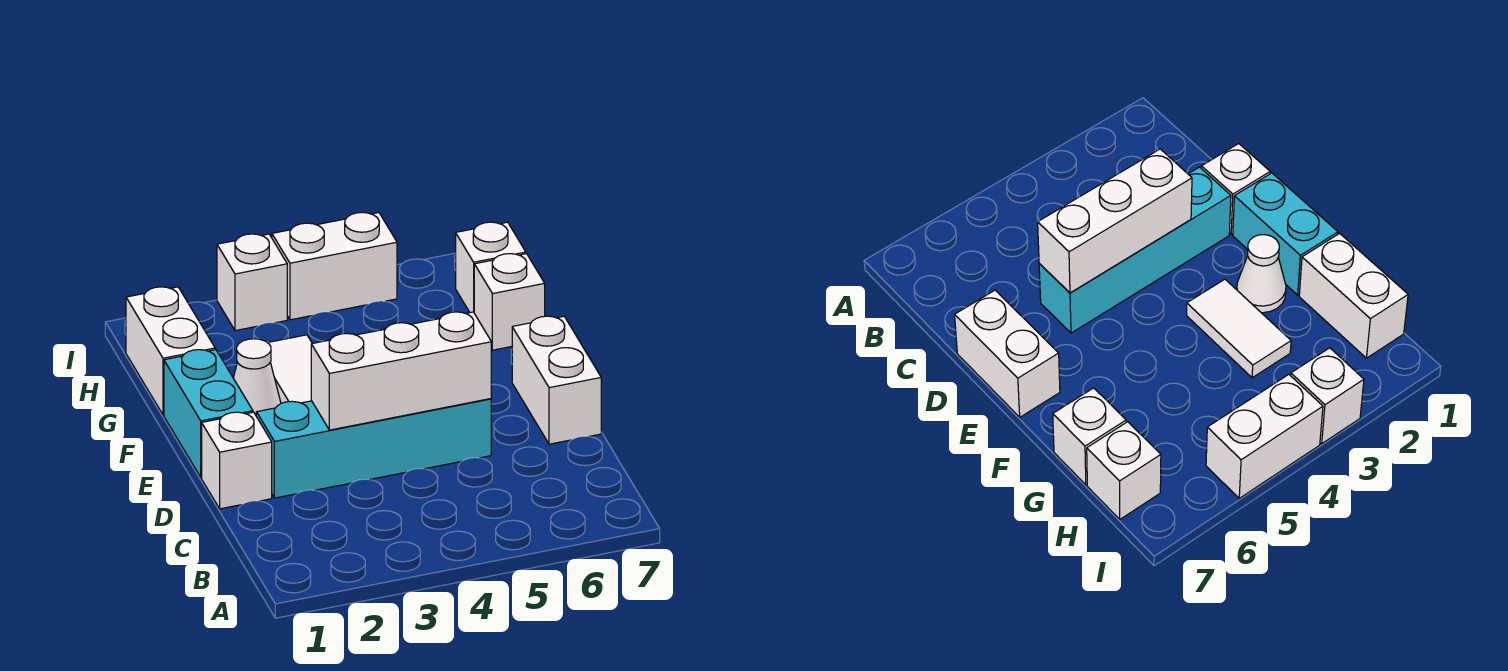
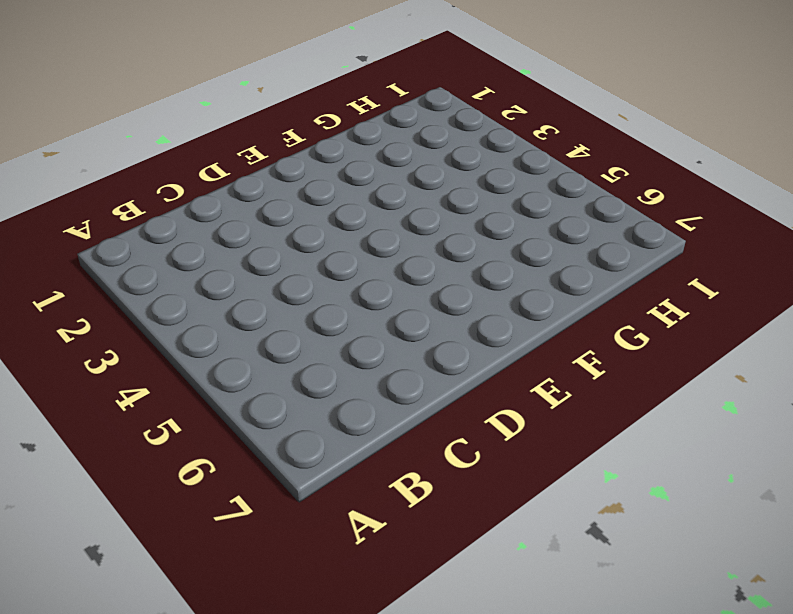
none -> white 1x1 brick [202,412,272,509]
none -> cyan 1x4 brick [256,399,491,498]
none -> white 1x2 brick [512,316,601,444]

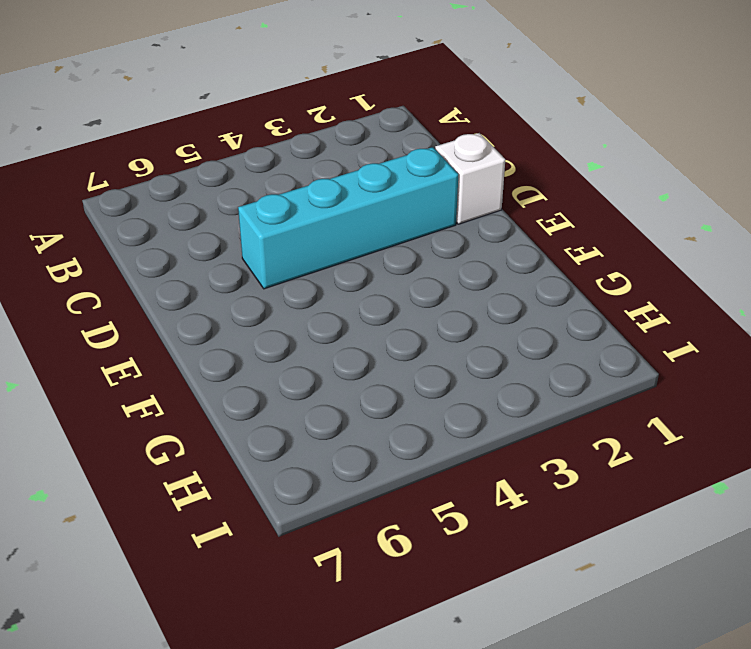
none -> white 1x2 brick [512,316,601,444]
none -> cyan 1x2 brick [164,350,253,477]
none -> white 1x1 cone [233,339,281,415]

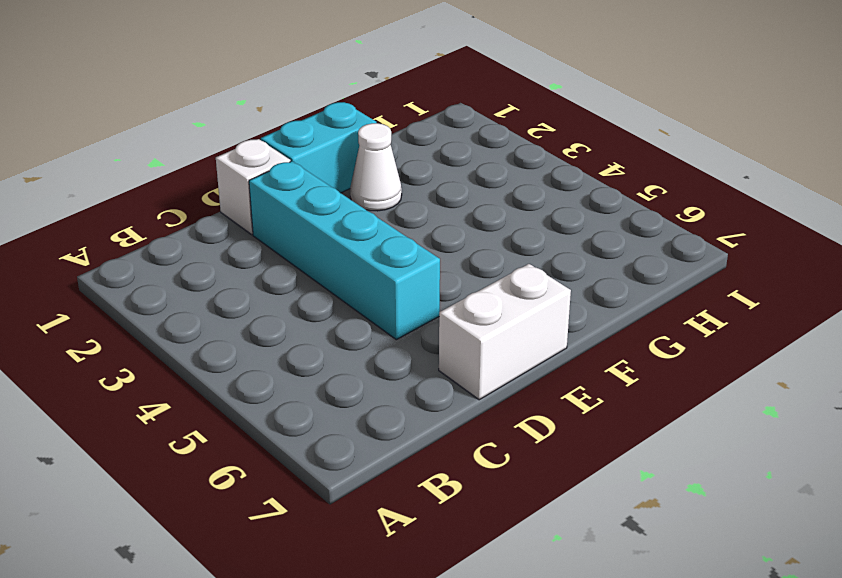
none -> white 1x2 tile [268,335,312,403]
none -> white 1x2 brick [126,287,215,415]
none -> white 1x1 brick [474,254,545,350]

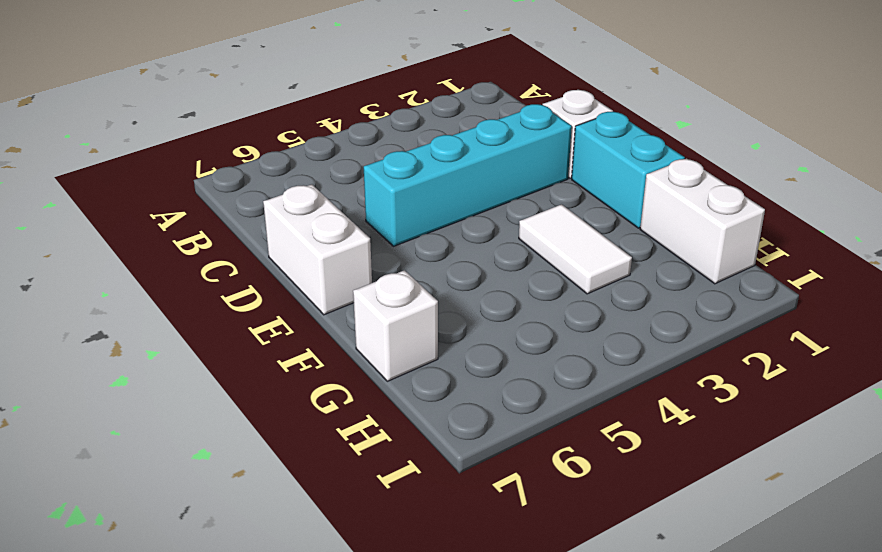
none -> white 1x1 cone [233,339,281,415]
none -> white 1x1 brick [456,222,526,313]
none -> white 1x1 brick [217,234,287,331]

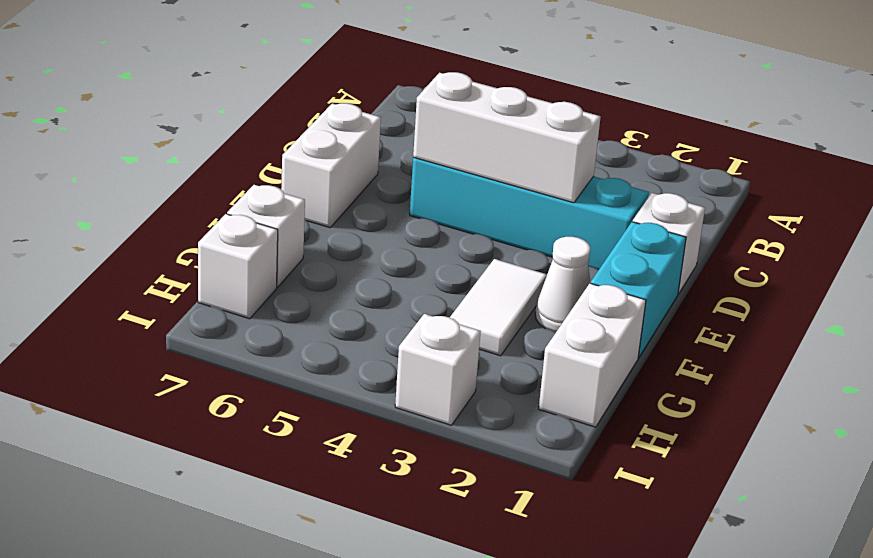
none -> white 1x2 brick [272,212,397,320]

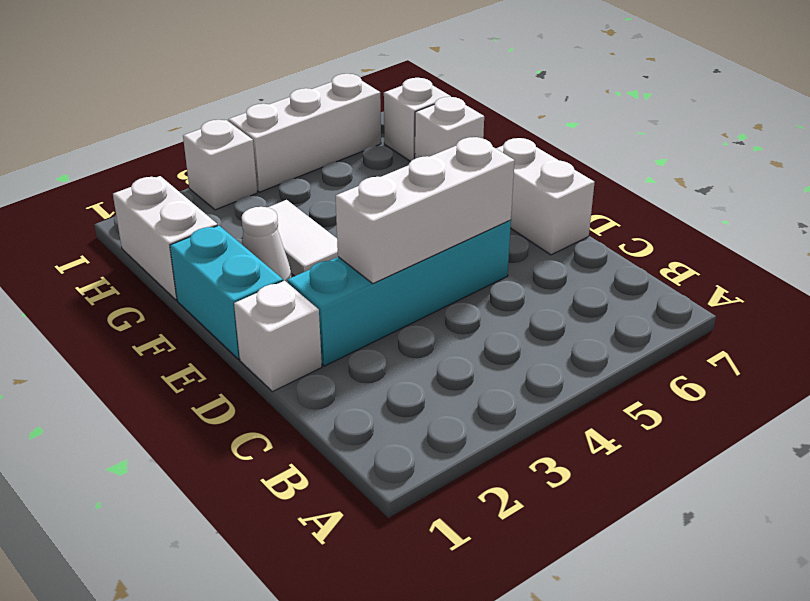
white 1x3 brick [228,74,381,192] -> white 1x2 brick [272,212,397,320]

